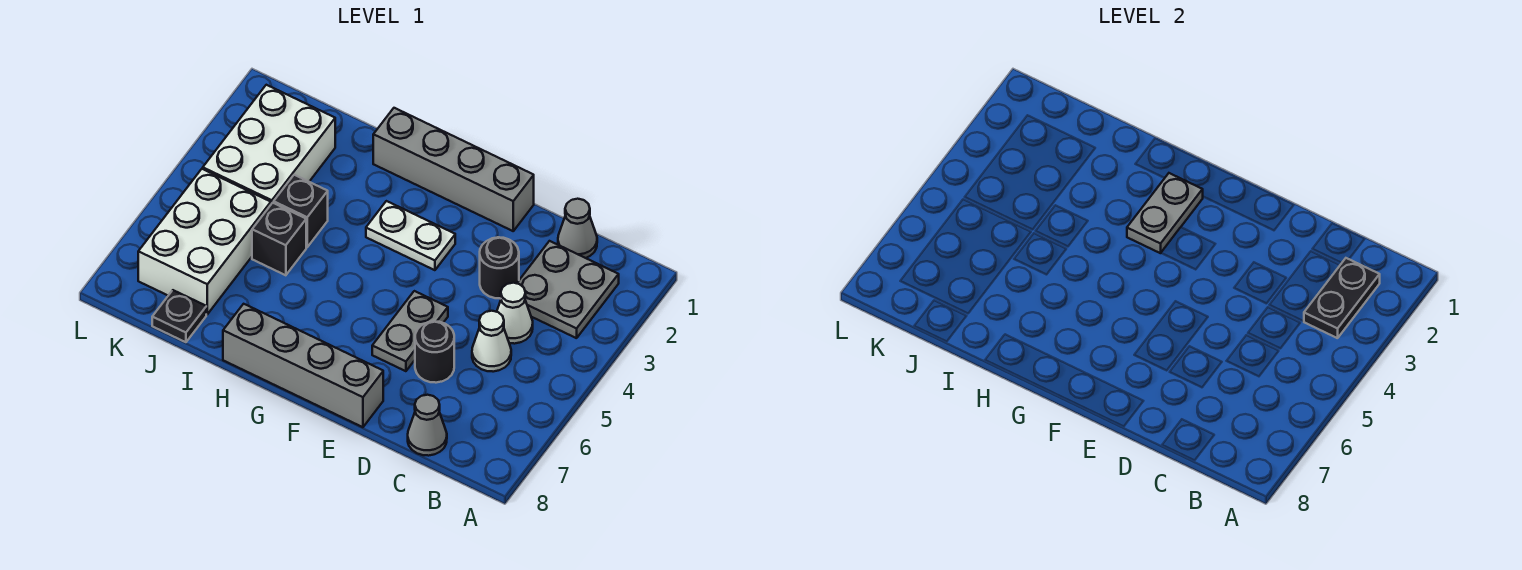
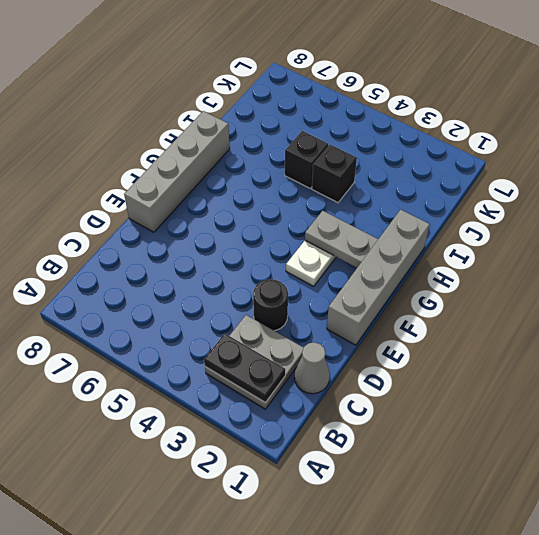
none -> white 1x1 cone [497,283,533,344]
none -> white 1x1 cone [472,311,511,372]
none -> grey 1x1 cone [408,395,447,456]

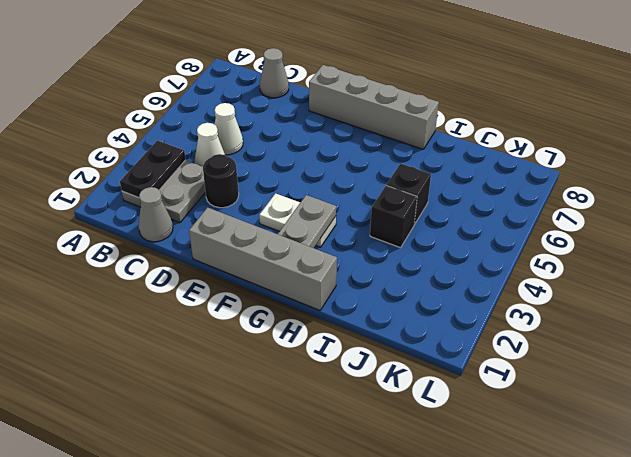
none -> black 1x1 round brick [415,321,454,383]
none -> grey 1x2 plate [372,291,448,371]
none -> white 2x3 brick [203,85,335,204]

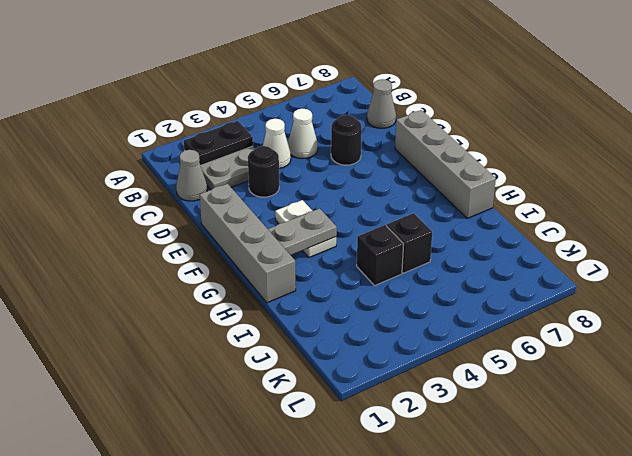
none -> grey 1x2 plate [372,291,448,371]
none -> white 2x3 brick [203,85,335,204]
none -> white 2x3 brick [138,169,271,314]

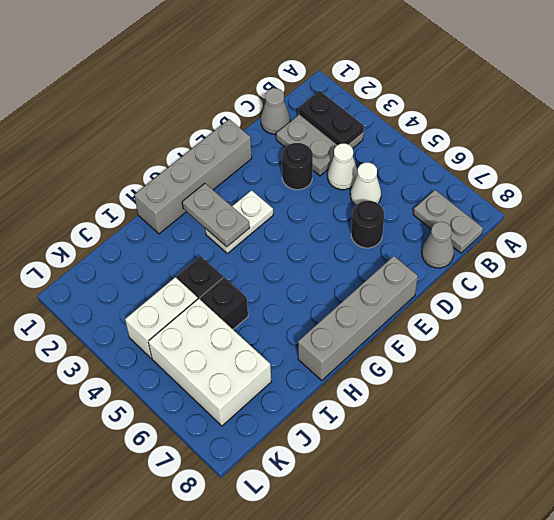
grey 1x2 plate [413,190,483,253] -> grey 1x2 plate moved to [372,291,448,371]
white 1x2 brick [125,277,198,358] -> white 2x3 brick [203,85,335,204]
none -> black 1x1 plate [152,290,206,342]

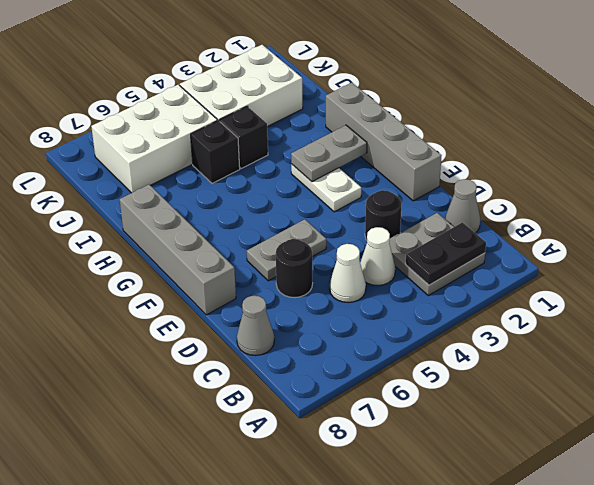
none -> black 1x1 plate [152,290,206,342]

